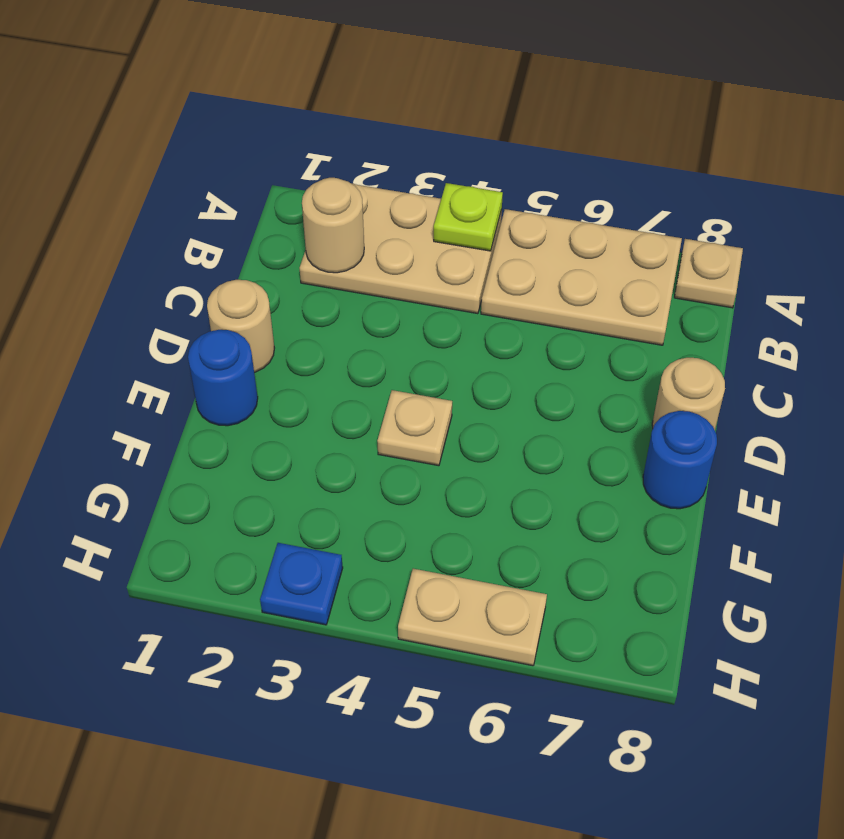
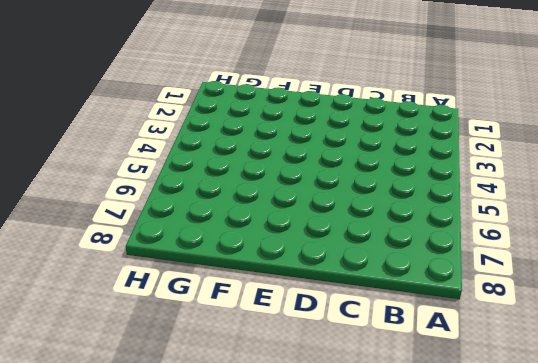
none -> tan 2x3 plate [300,184,502,314]
none -> tan 2x3 plate [481,209,682,345]
none -> tan 1x1 plate [674,239,743,308]

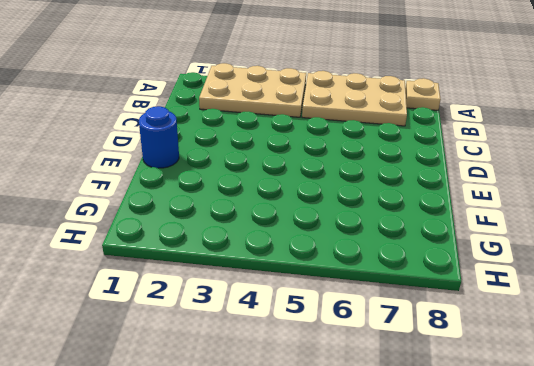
none -> tan 1x1 round brick [207,280,274,373]
none -> tan 1x1 round brick [652,358,725,430]
none -> tan 1x1 plate [377,390,452,466]

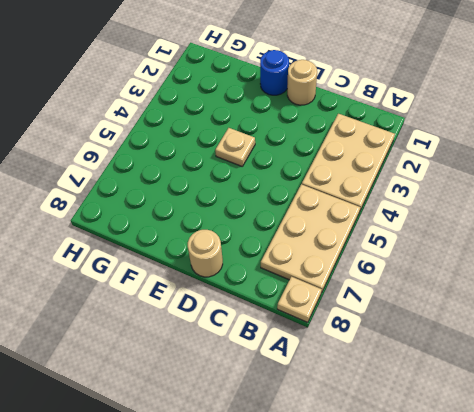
none -> blue 1x1 round brick [643,411,717,509]
none -> blue 1x1 plate [260,543,343,625]
none -> tan 1x2 plate [398,569,547,666]

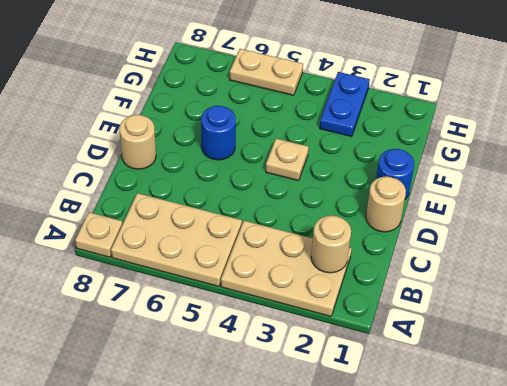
blue 1x1 round brick [201,106,236,160] -> blue 1x1 round brick moved to [643,411,717,509]
blue 1x2 plate [320,72,370,137] -> blue 1x1 plate [260,543,343,625]
none -> lime 1x1 plate [434,183,503,251]

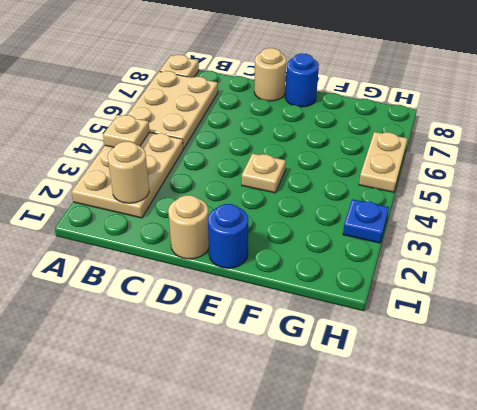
tan 1x1 plate [103,115,150,147] -> lime 1x1 plate [434,183,503,251]

